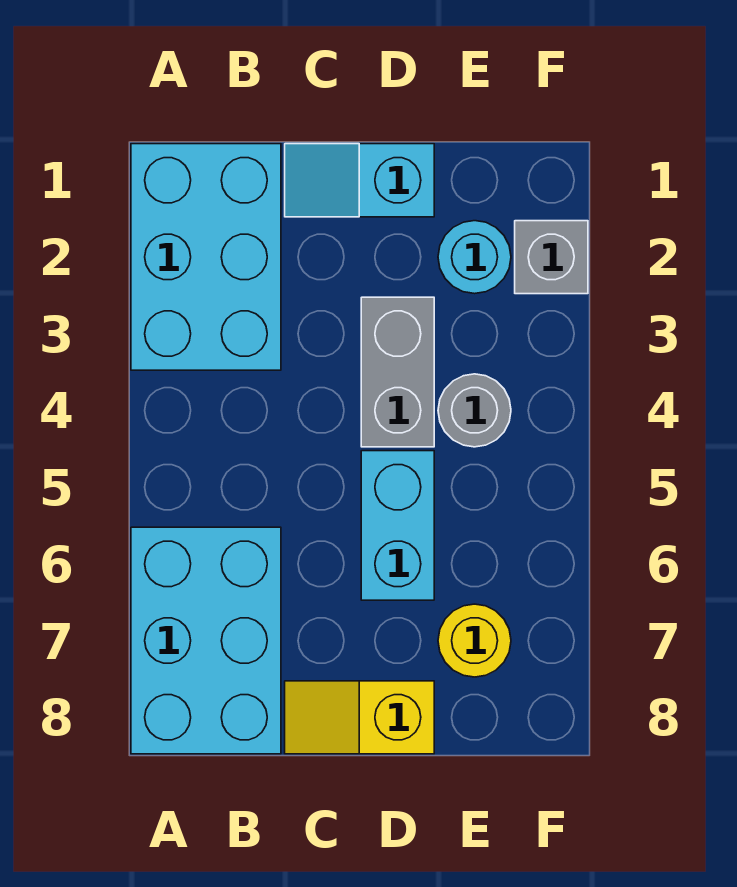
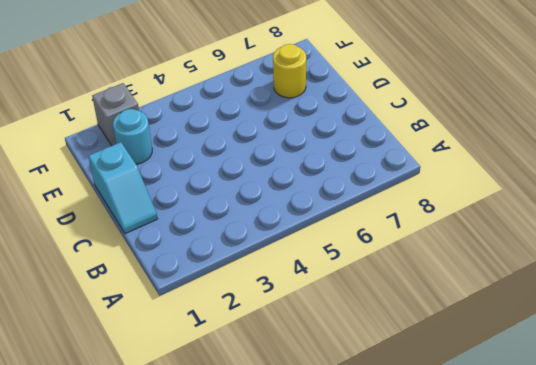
none -> cyan 2x3 brick [131,144,281,370]
none -> cyan 2x3 brick [131,527,281,754]

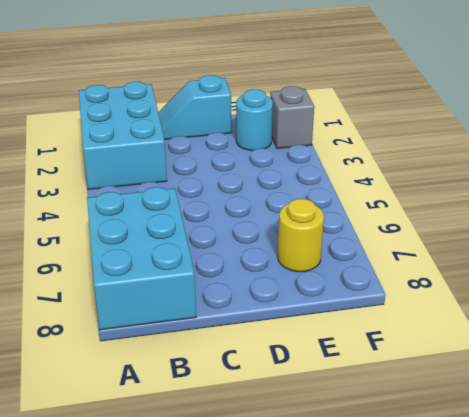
none -> yellow 1x2 slope [285,681,434,754]
none -> grey 1x2 brick [361,297,434,447]

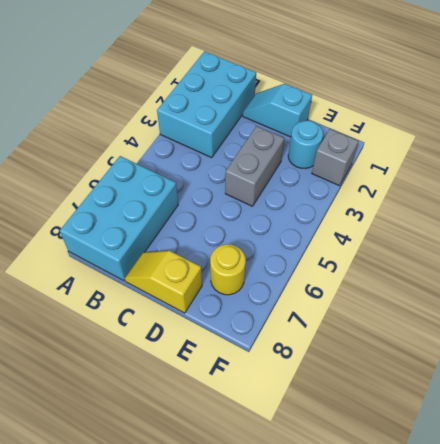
none -> cyan 1x2 brick [361,451,434,600]
none -> grey 1x1 round brick [438,374,511,447]

